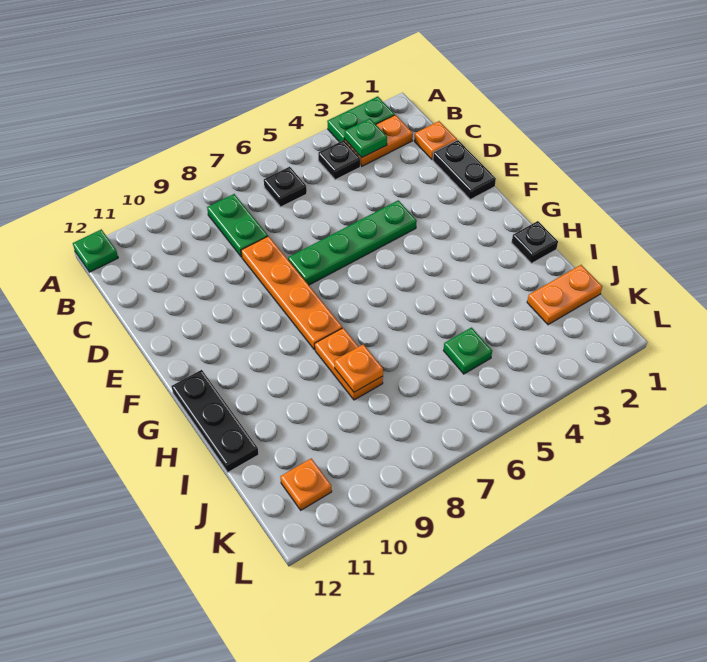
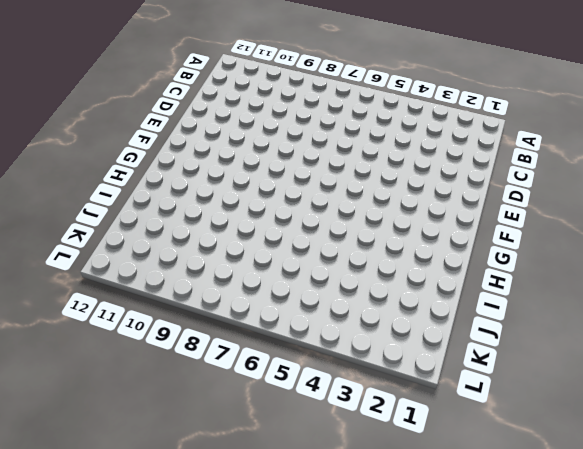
none -> green 1x2 plate [327,96,395,142]
none -> green 1x1 plate [73,230,118,272]
none -> orange 1x2 plate [345,115,413,166]

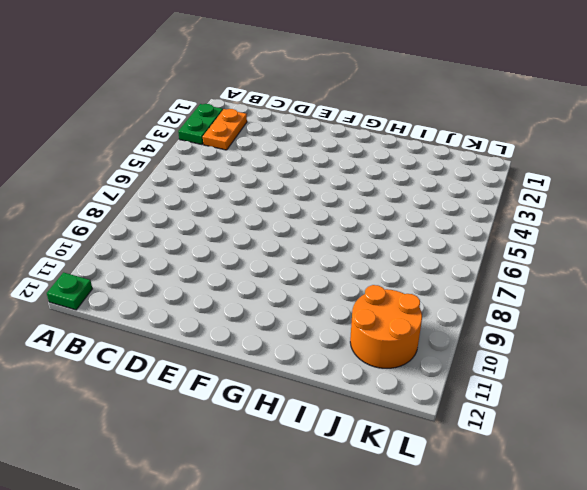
orange 2x2 round brick [350,285,422,368] -> orange 1x1 plate [281,459,332,510]
none -> black 1x1 plate [318,140,360,180]
none -> black 1x1 plate [264,167,307,207]
none -> green 1x2 plate [207,194,268,257]

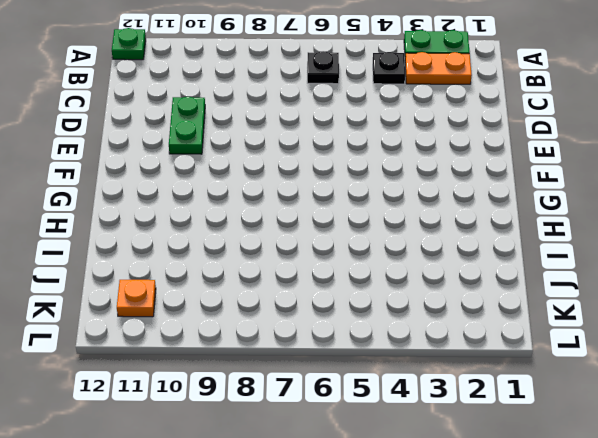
green 1x2 plate [169,97,205,154] -> green 1x2 plate moved to [207,194,268,257]
none -> orange 1x1 plate [414,121,457,160]
none -> black 1x2 plate [433,140,496,199]
none -> orange 1x4 plate [241,236,342,350]

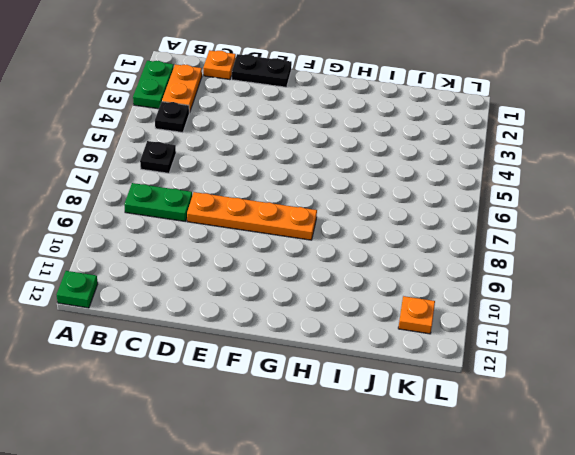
none -> green 1x4 plate [288,200,417,285]
none -> black 1x3 plate [172,370,259,472]
none -> black 1x1 plate [512,221,558,263]

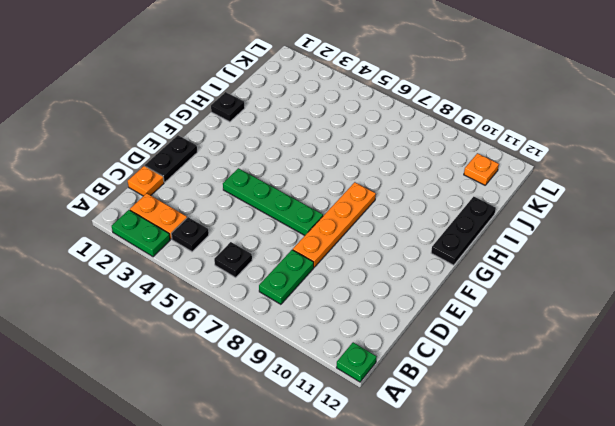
none -> orange 1x2 plate [315,328,383,400]
none -> orange 1x2 plate [527,265,602,325]
none -> green 1x1 plate [444,328,492,374]

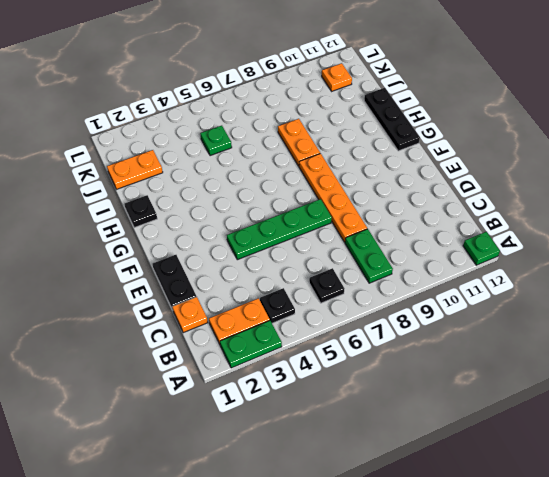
none -> green 1x1 plate [345,119,387,158]
none -> orange 1x1 plate [334,344,383,392]

